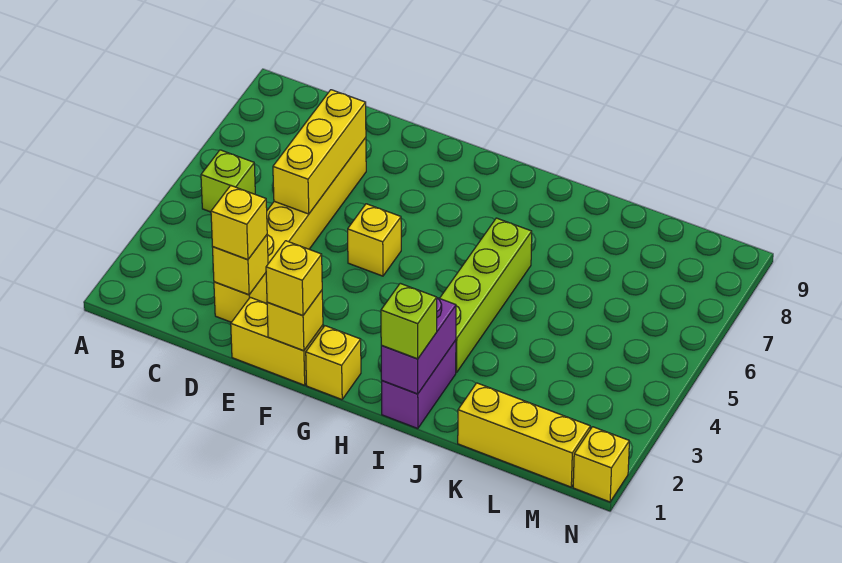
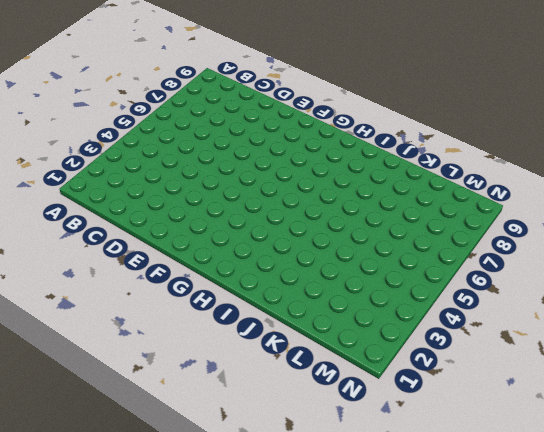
none -> lime 1x1 brick [201,150,255,212]
none -> yellow 1x6 brick [214,138,366,322]
none -> yellow 1x2 brick [231,297,323,385]

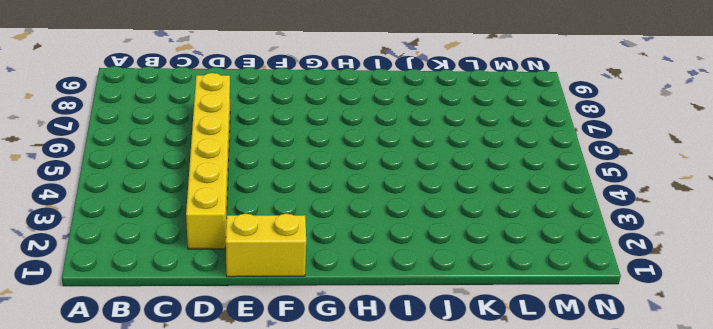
none -> lime 1x1 brick [201,150,255,212]
none -> yellow 1x1 brick [348,204,401,276]
none -> yellow 1x1 brick [306,326,361,400]

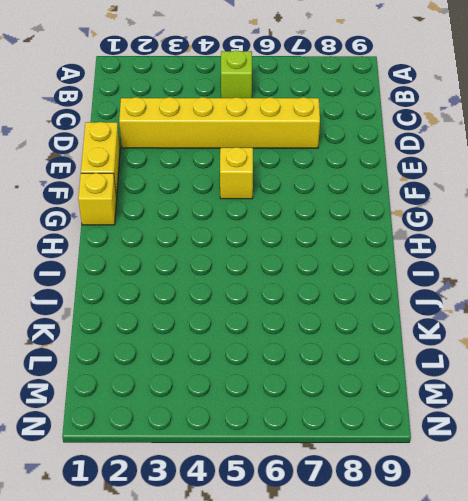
none -> purple 1x2 brick [382,340,456,429]
none -> lime 1x4 brick [440,218,532,373]
none -> yellow 1x3 brick [458,383,590,487]

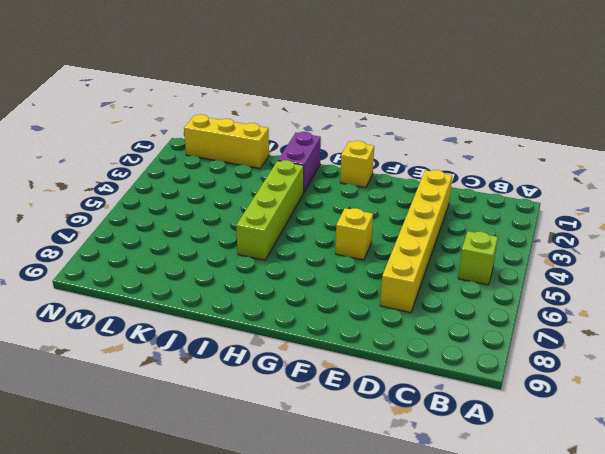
none -> yellow 1x2 brick [231,297,323,385]
none -> yellow 1x1 brick [573,427,629,502]
none -> yellow 1x1 brick [213,235,268,295]

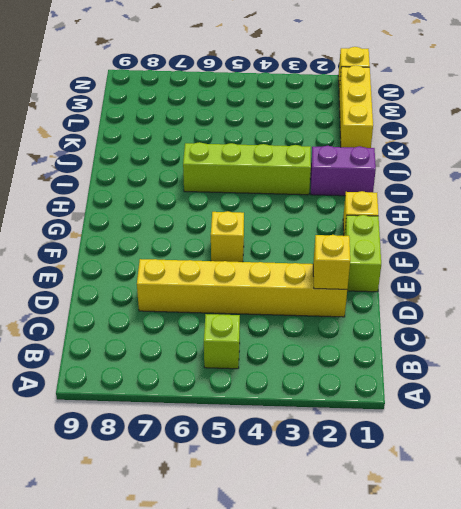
lime 1x2 brick [345,215,381,292] -> yellow 1x2 brick [231,297,323,385]
none -> yellow 1x3 brick [273,90,366,214]
none -> yellow 1x1 brick [267,291,323,351]
none -> purple 1x2 brick [381,298,456,394]

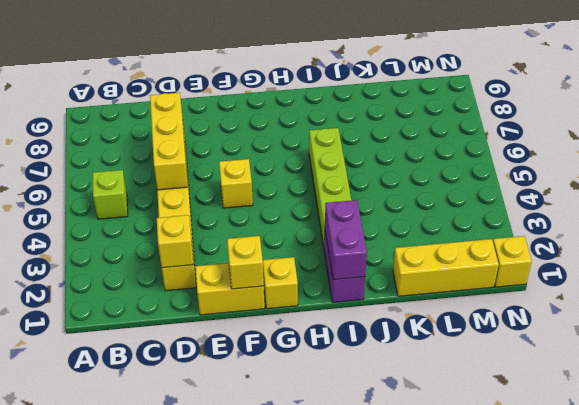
none -> yellow 1x1 brick [211,185,267,260]
none -> yellow 1x1 brick [266,241,322,316]
none -> lime 1x1 brick [381,283,437,359]

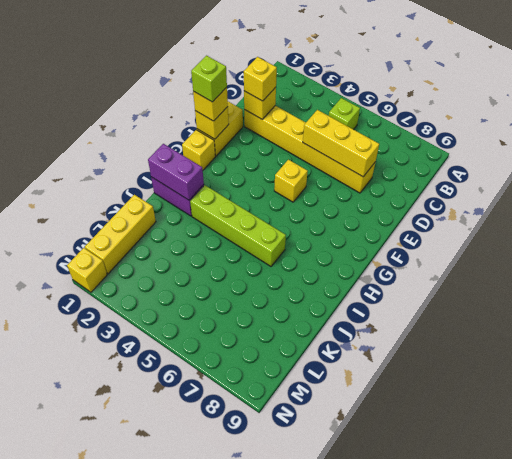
lime 1x1 brick [191,56,227,102] -> lime 1x1 brick moved to [381,283,437,359]

